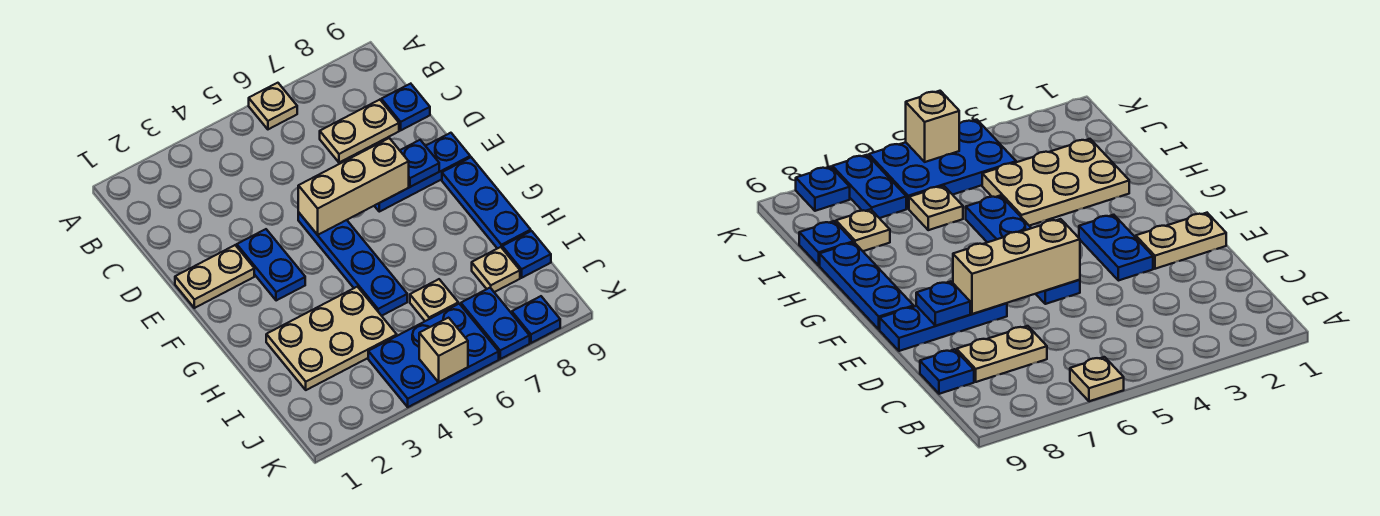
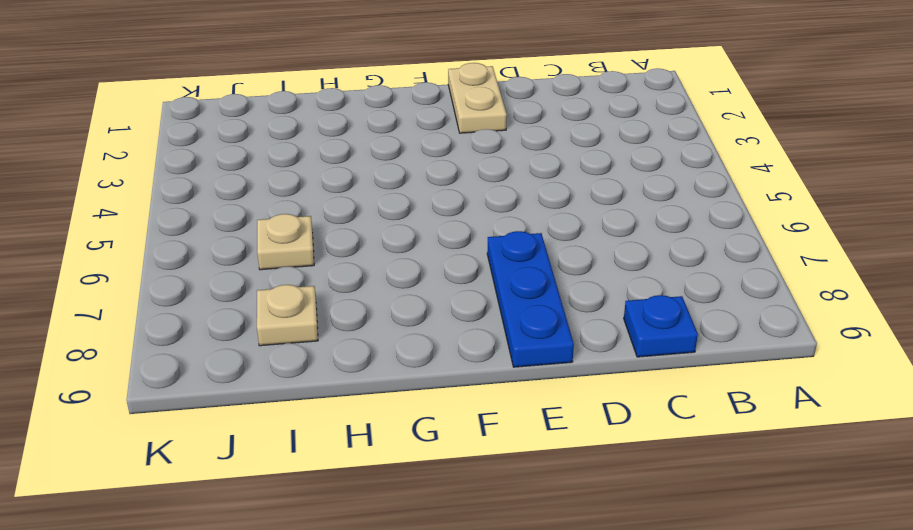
none -> tan 1x1 plate [249,83,297,129]
none -> tan 1x2 plate [320,100,399,163]
none -> blue 1x2 plate [237,229,305,301]

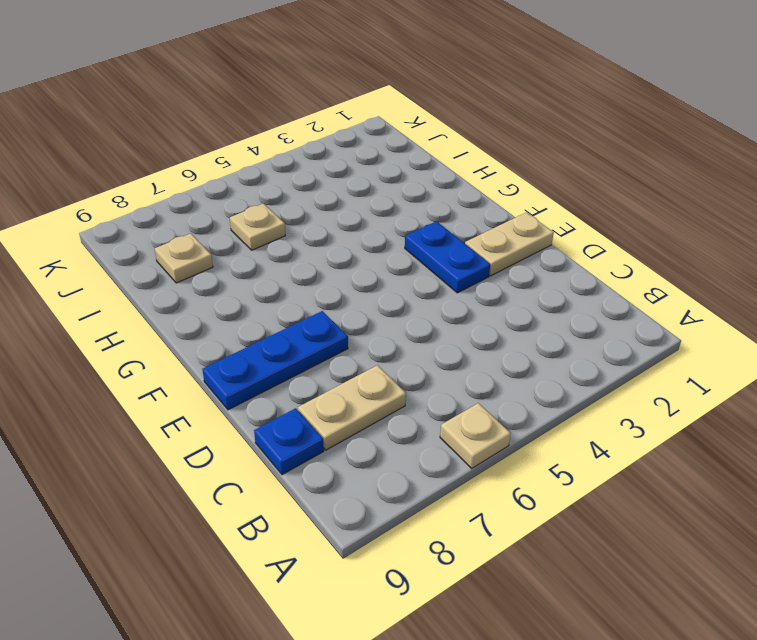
none -> blue 1x4 plate [298,212,407,316]
none -> blue 1x3 plate [442,157,531,249]
none -> tan 2x3 plate [266,287,397,390]

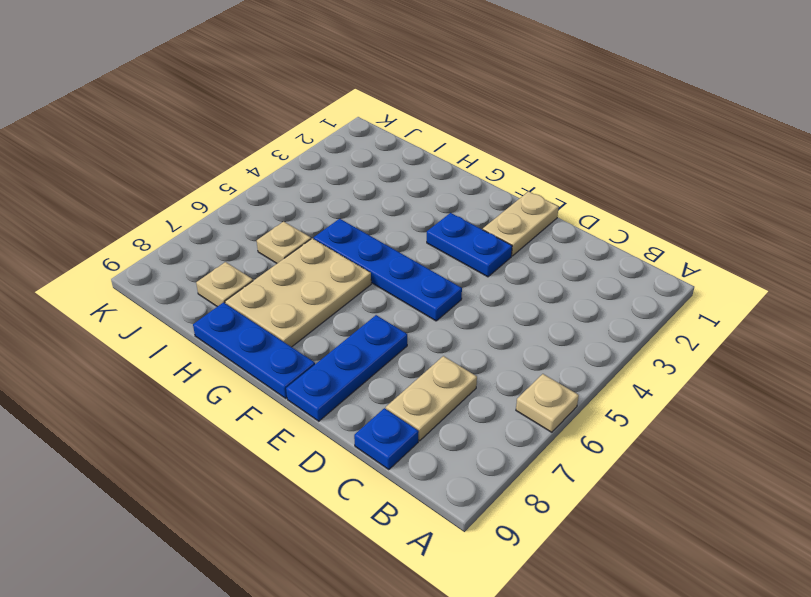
tan 2x3 plate [225,238,371,347] -> tan 2x3 plate moved to [266,287,397,390]
none -> blue 1x1 plate [502,231,551,278]
none -> blue 2x3 plate [368,304,499,407]
none -> blue 1x2 plate [461,288,530,359]

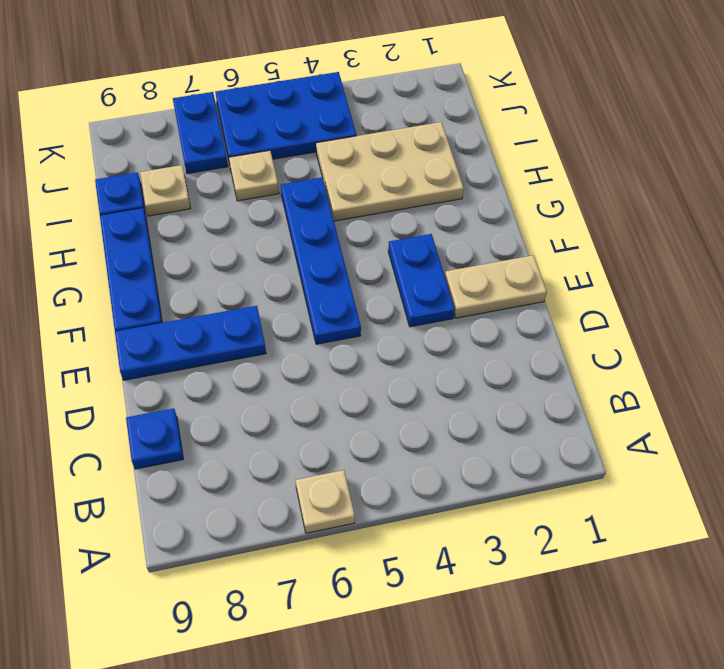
none -> tan 1x2 plate [320,100,399,163]
none -> blue 1x1 plate [512,296,560,343]
none -> tan 1x3 brick [298,138,409,235]

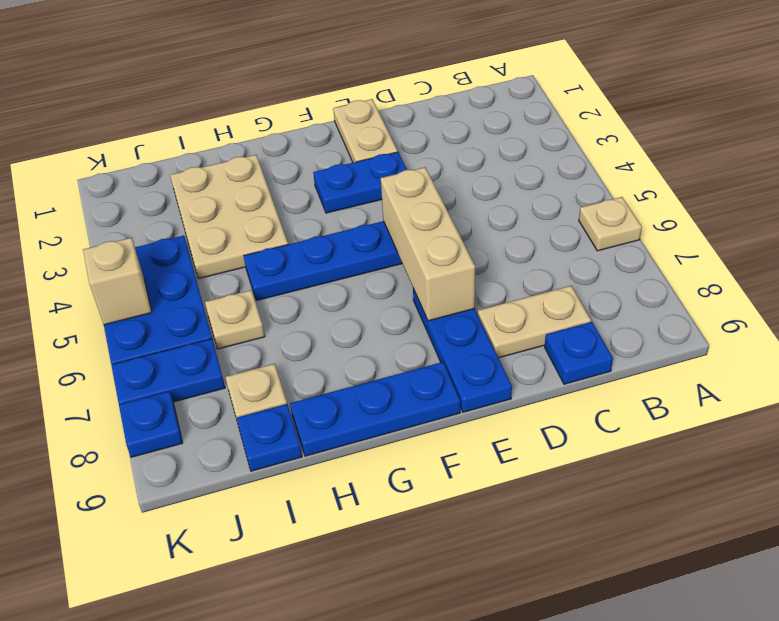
tan 1x2 plate [478,286,591,358] -> tan 1x2 plate turned to [320,100,399,163]
none -> blue 1x1 plate [400,140,439,187]

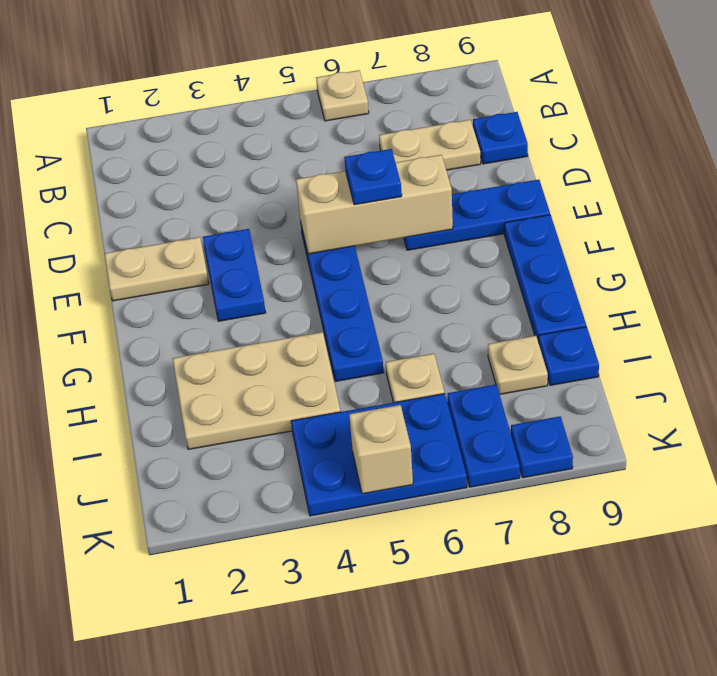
blue 1x1 plate [344,149,402,205] -> blue 1x1 plate moved to [400,140,439,187]

